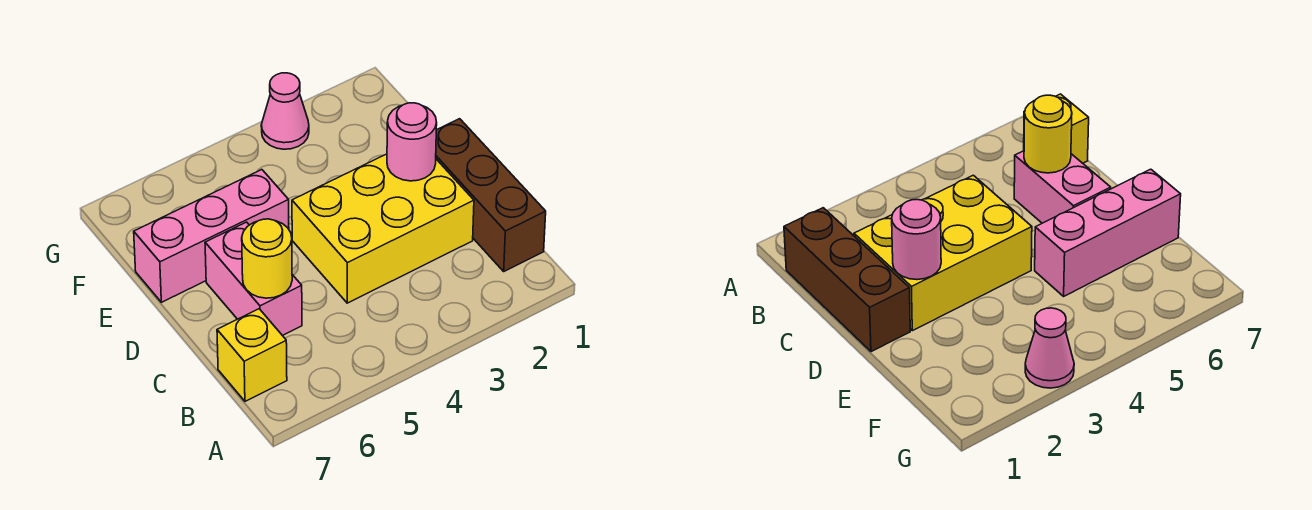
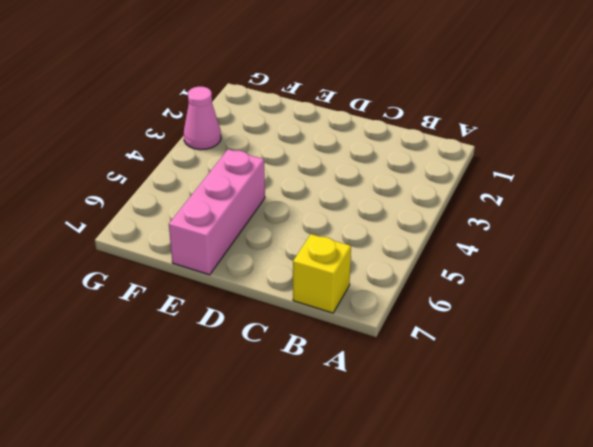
none -> brown 1x3 brick [436,119,546,271]
none -> yellow 2x3 brick [292,154,474,303]

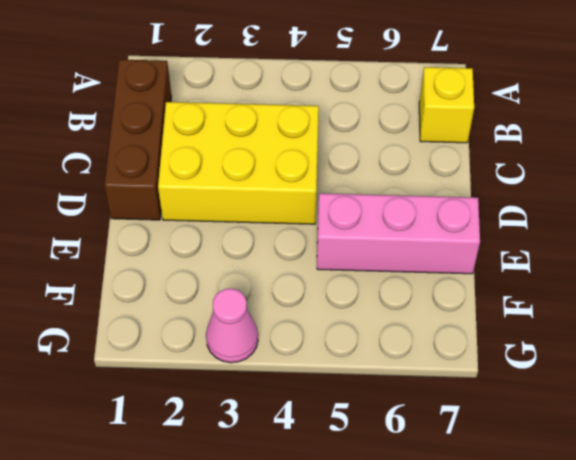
none -> pink 1x2 brick [205,222,302,336]
none -> yellow 1x1 round brick [242,219,292,298]

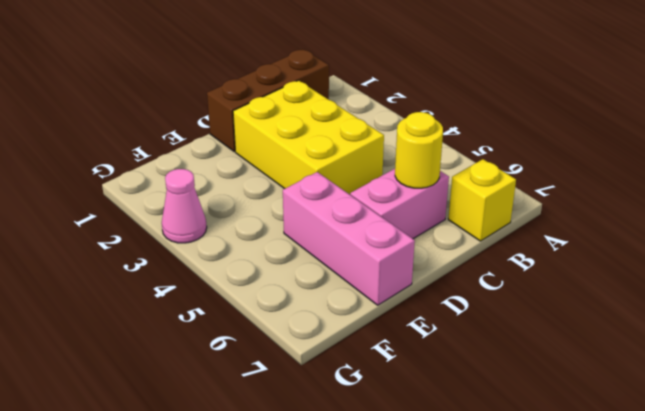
none -> pink 1x1 round brick [387,103,437,181]

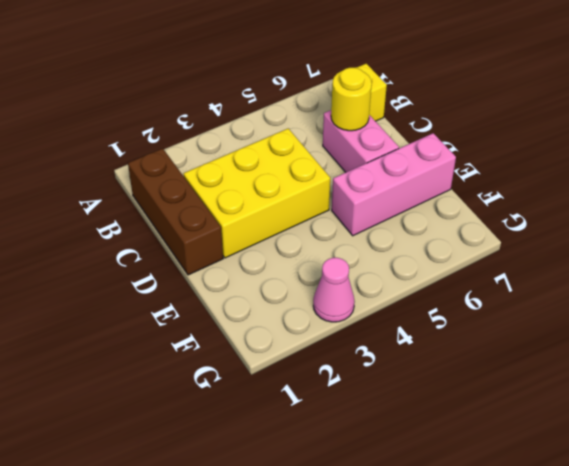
none -> pink 1x1 round brick [387,103,437,181]

